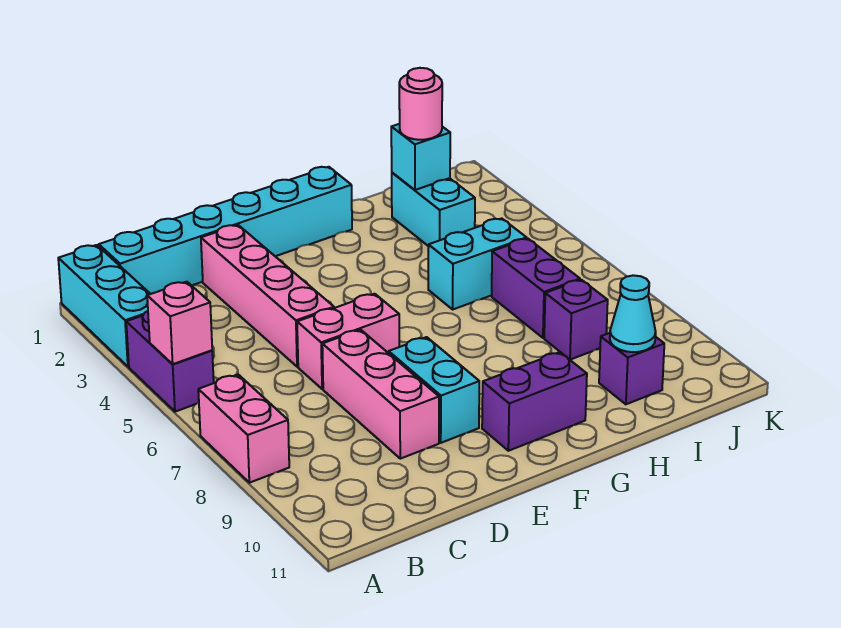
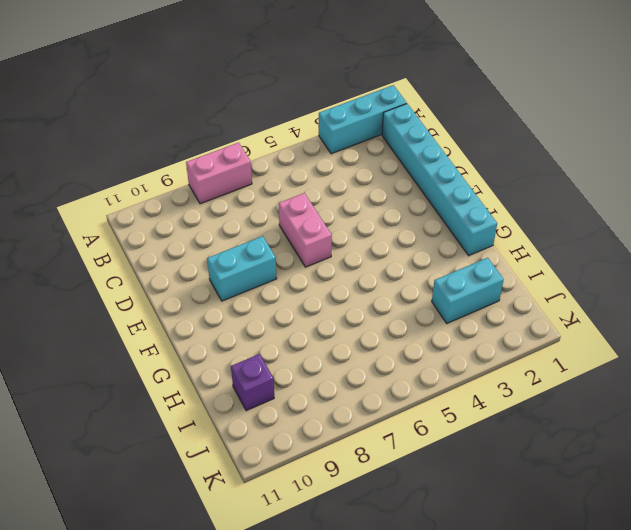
none -> purple 1x2 brick [126,311,214,412]
none -> pink 1x4 brick [201,225,334,367]
none -> pink 1x3 brick [322,330,439,459]

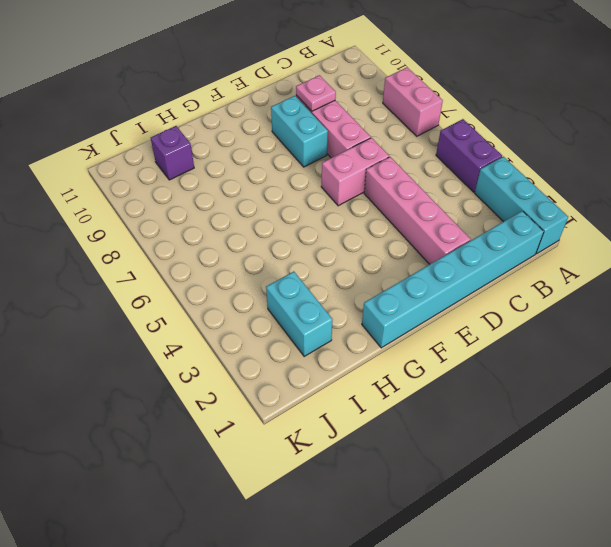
pink 1x1 plate [296,75,336,111] -> none
none -> purple 1x2 brick [482,352,587,451]
none -> cyan 1x2 brick [428,218,527,309]
none -> purple 1x2 brick [492,238,580,338]

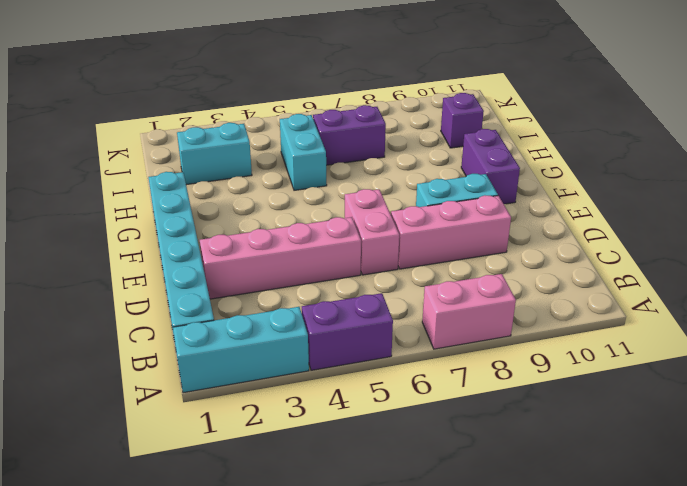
none -> purple 1x1 brick [544,280,608,360]
none -> pink 1x1 brick [147,282,212,364]
none -> cyan 1x1 brick [391,124,450,190]

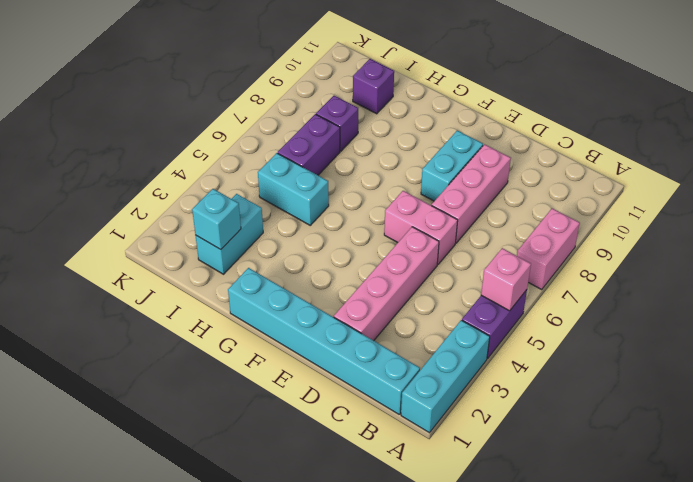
none -> purple 1x2 brick [482,352,587,451]
none -> cyan 1x1 cone [610,275,656,352]
none -> pink 1x1 round brick [399,68,442,140]

